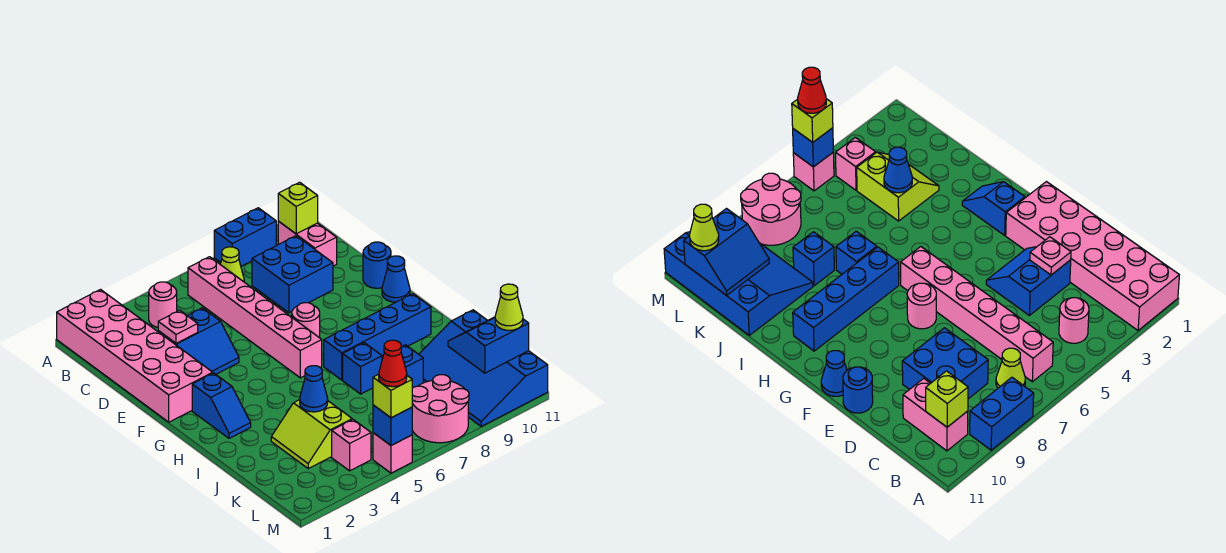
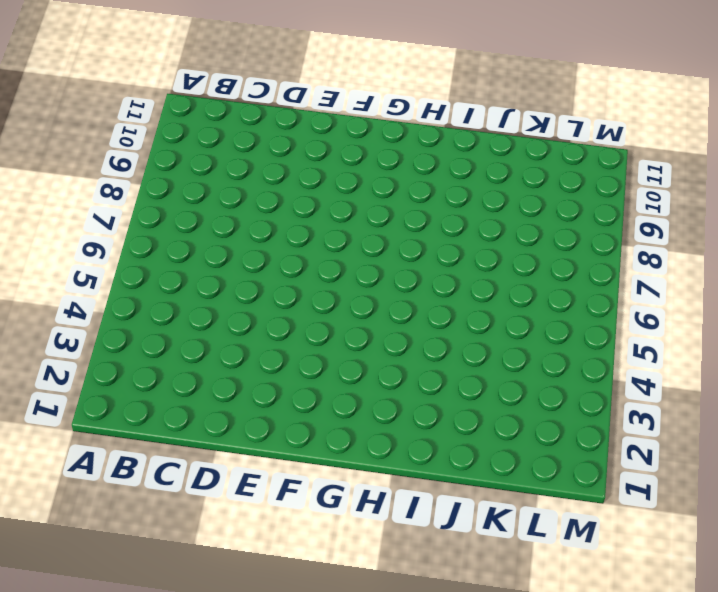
none -> pink 2x6 brick [57,290,213,422]
none -> blue 1x2 brick [214,208,276,266]
none -> pink 1x1 round brick [149,282,177,327]

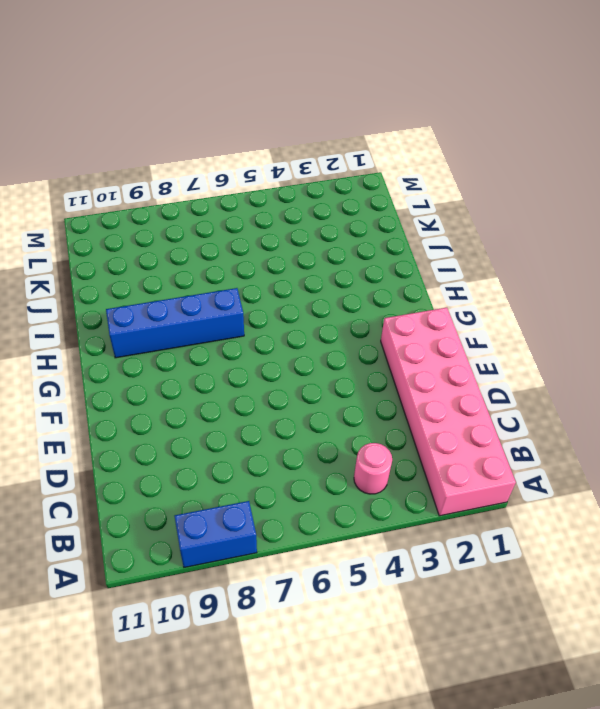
none -> pink 1x6 brick [188,257,322,378]
none -> lime 1x1 cone [220,247,244,282]
none -> pink 1x2 brick [278,221,337,266]

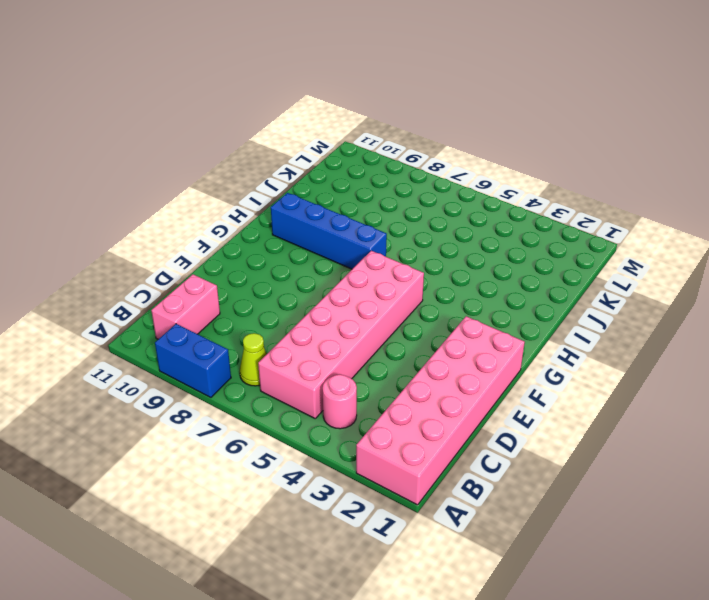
pink 2x6 brick [258,251,424,418] -> pink 1x6 brick [188,257,322,378]
none -> blue 2x2 brick [252,236,333,313]
none -> blue 2x2 slope [158,308,239,374]
none -> blue 1x1 round brick [363,242,391,288]

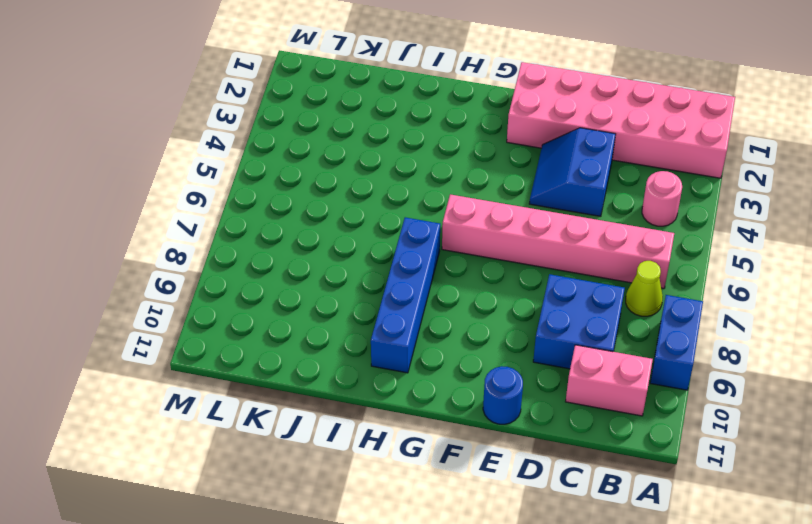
none -> pink 1x1 round brick [292,303,320,338]
none -> blue 1x1 cone [382,256,410,302]
none -> blue 1x2 slope [192,373,251,438]

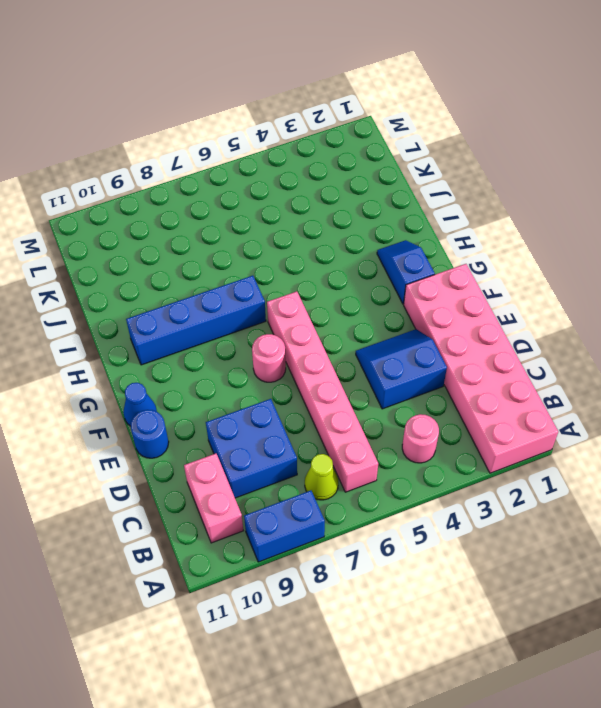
none -> blue 1x1 brick [343,343,382,394]
none -> lime 2x2 slope [271,400,352,468]
none -> blue 1x1 brick [401,345,423,388]

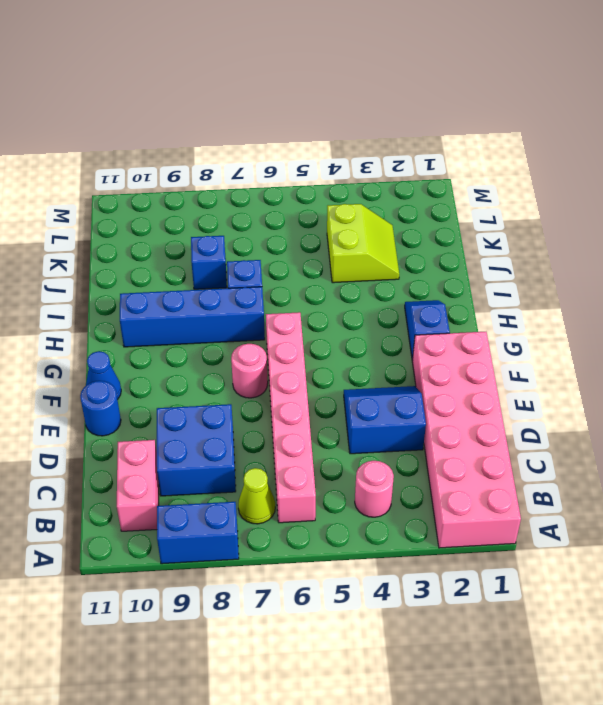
none -> blue 3x4 slope [419,310,548,426]
none -> pink 1x1 brick [332,419,371,471]
none -> pink 2x2 round brick [412,375,469,443]

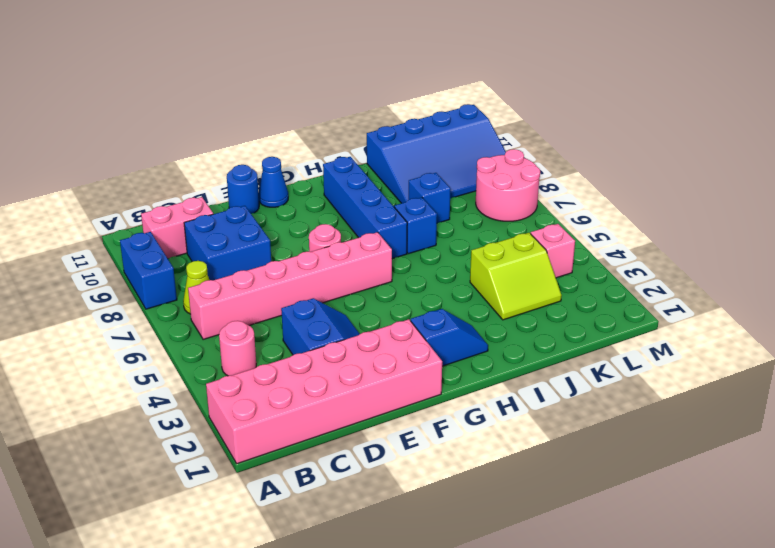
none -> pink 1x1 brick [373,433,412,473]
none -> lime 1x1 brick [278,182,318,234]
none -> pink 1x1 plate [158,310,198,343]

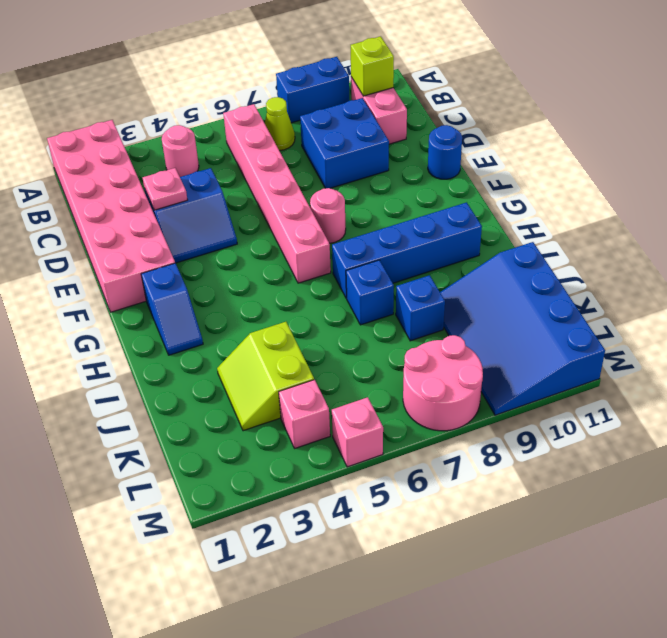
none -> blue 1x1 cone [382,256,410,302]
none -> blue 1x1 cone [300,366,328,412]
none -> blue 2x2 slope [448,317,529,373]

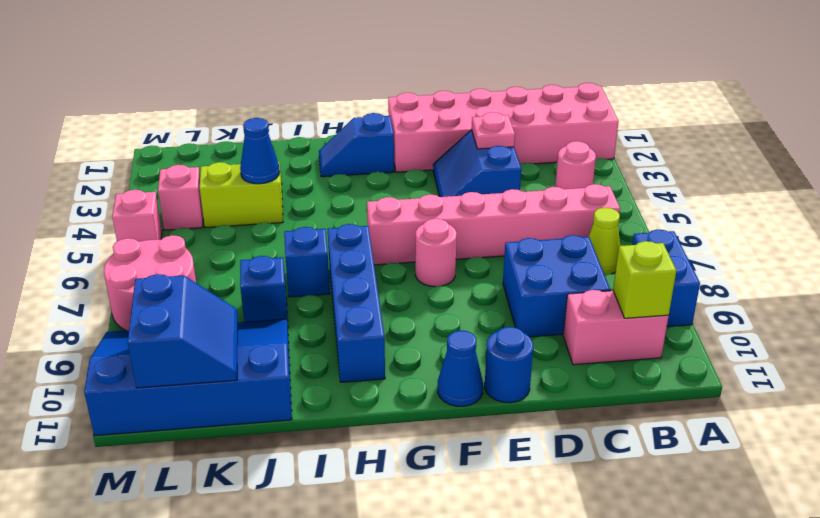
none -> blue 1x1 brick [373,405,412,445]
none -> lime 1x1 cone [495,284,523,330]
none -> lime 1x1 brick [373,374,412,418]

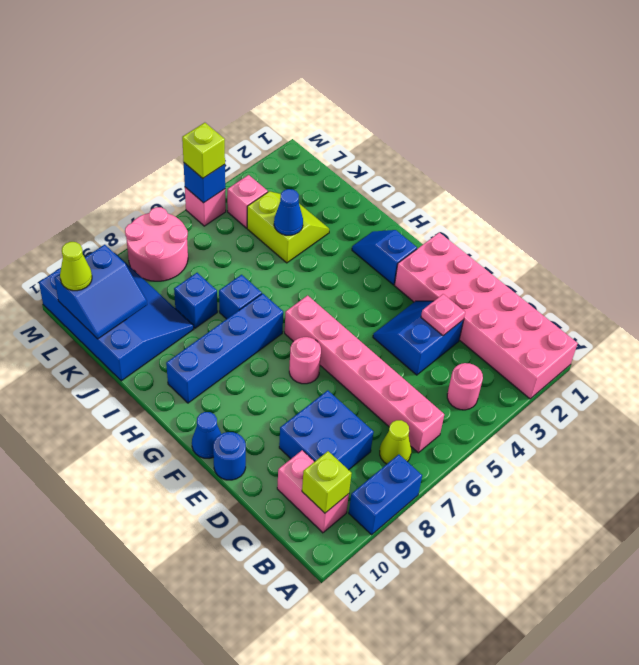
none -> red 1x1 cone [379,340,407,387]

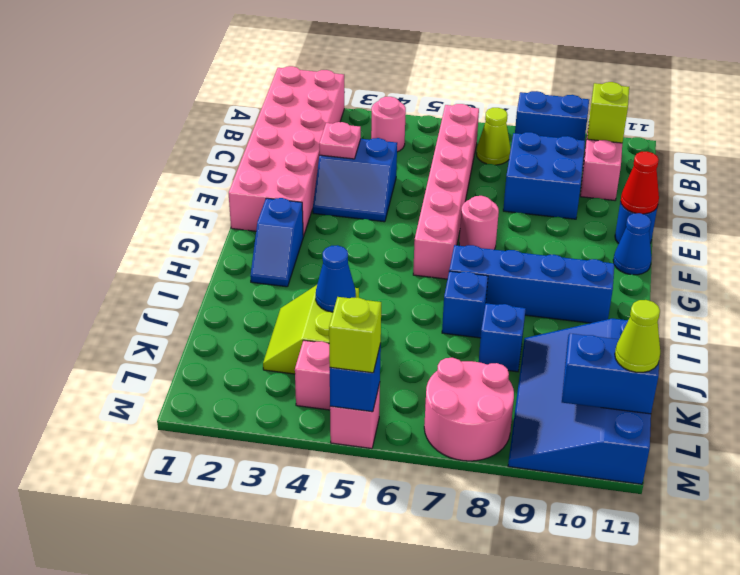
red 1x1 cone [621,152,659,214] -> red 1x1 cone moved to [379,340,407,387]

